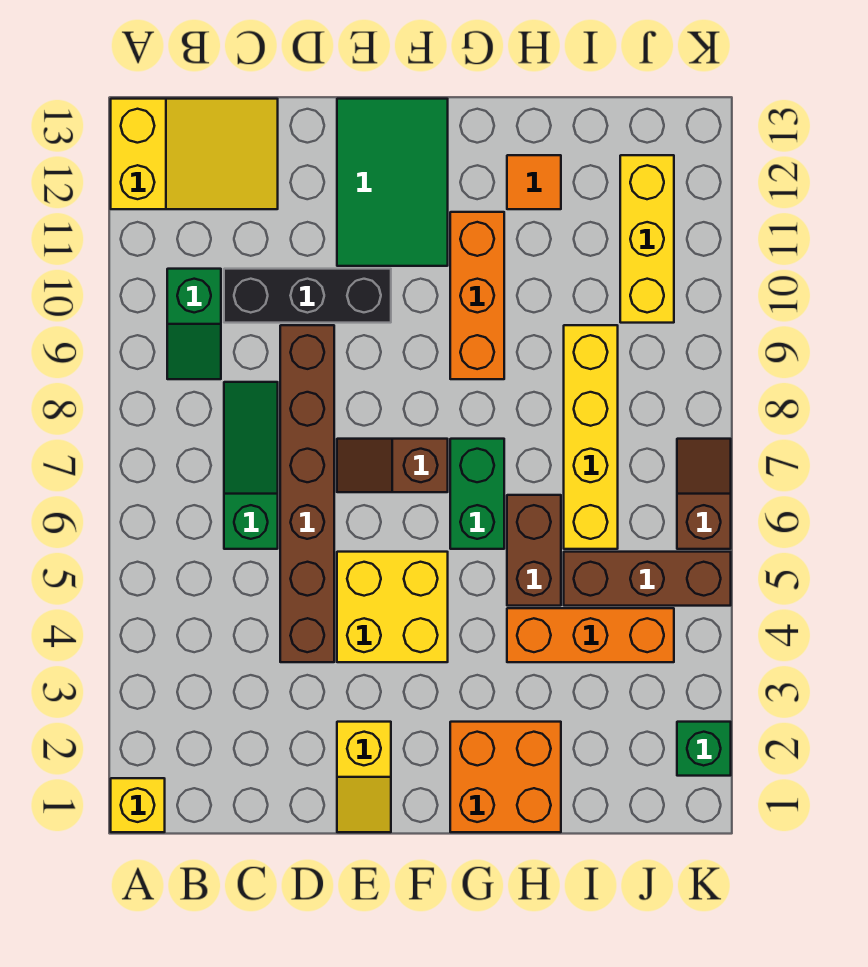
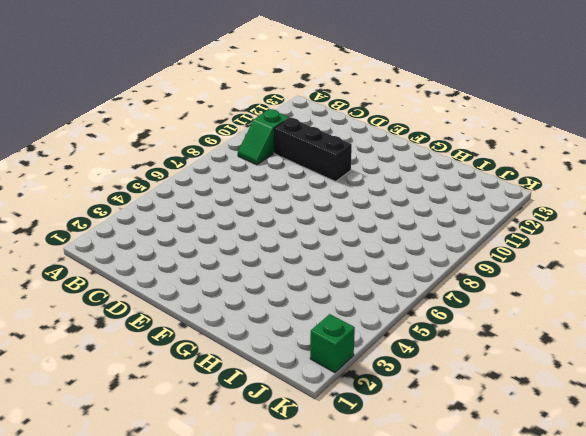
none -> yellow 1x1 brick [111,778,165,832]
none -> yellow 2x3 slope [111,99,278,209]
none -> green 1x3 slope [224,382,278,549]

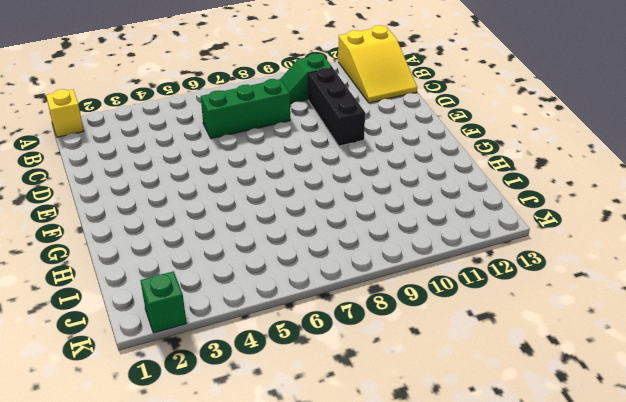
green 1x3 brick [201,79,290,139] -> green 1x3 slope [224,382,278,549]
none -> brown 1x6 brick [280,325,334,662]
none -> yellow 1x2 slope [337,722,391,832]
none -> yellow 2x2 brick [337,552,448,662]

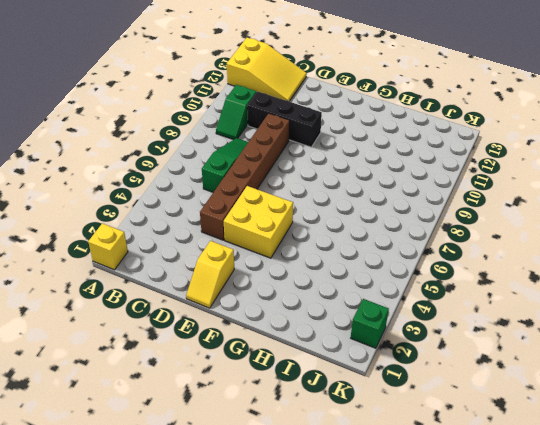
none -> brown 1x2 slope [337,439,448,492]
none -> green 2x3 tile [337,99,448,266]
none -> orange 2x2 brick [450,722,561,832]

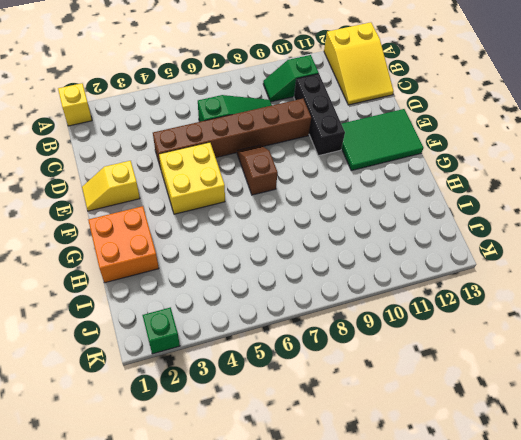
none -> green 1x2 brick [450,439,504,549]
none -> orange 1x3 brick [450,212,504,379]
none -> orange 1x3 brick [507,608,674,662]

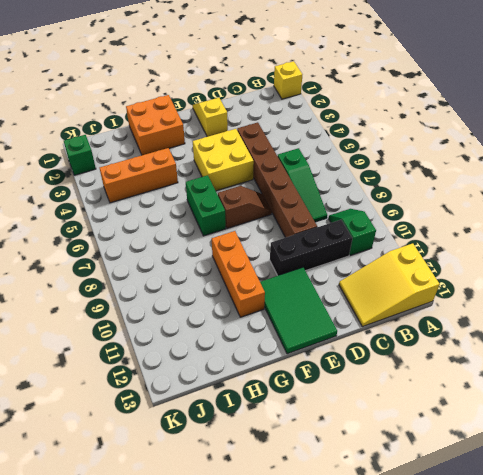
none -> brown 1x2 brick [507,495,561,606]
none -> orange 1x1 tile [507,155,561,209]
none -> brown 1x3 brick [564,552,731,606]

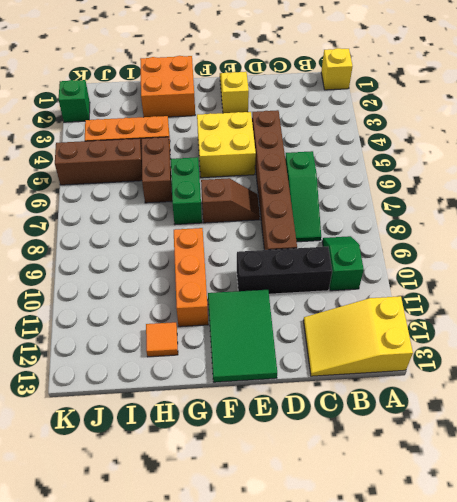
none -> yellow 1x4 brick [564,325,618,549]
none -> yellow 1x3 brick [620,155,674,323]
none -> brown 1x2 slope [677,439,731,549]

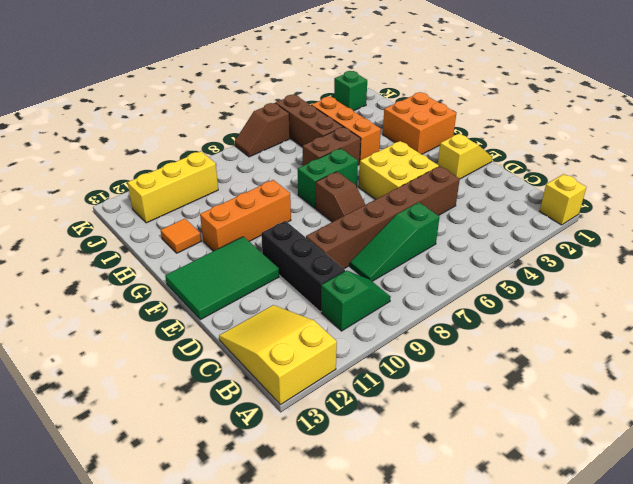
none -> yellow 1x4 brick [564,325,618,549]

